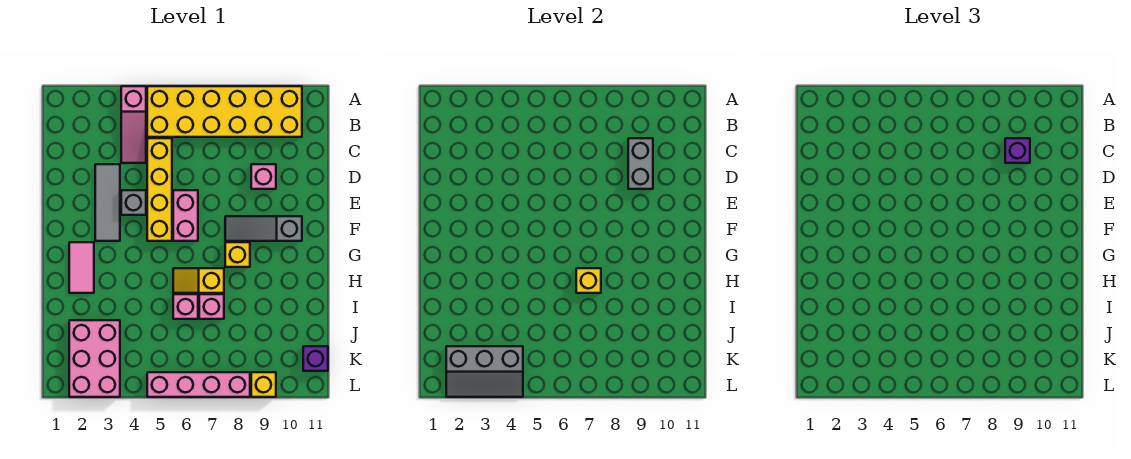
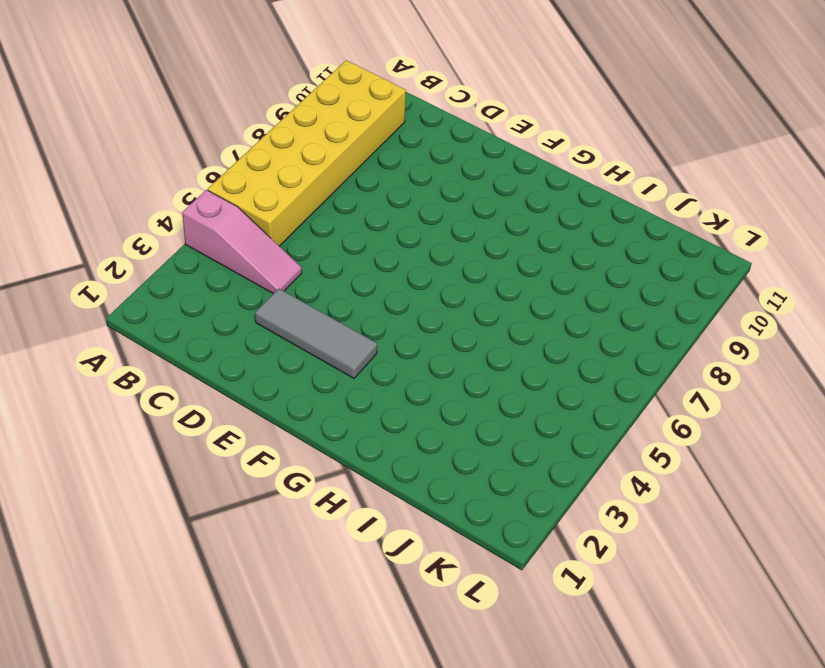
none -> yellow 1x4 brick [147,138,172,241]
none -> pink 1x1 brick [251,164,276,189]
none -> grey 1x1 brick [121,190,146,215]

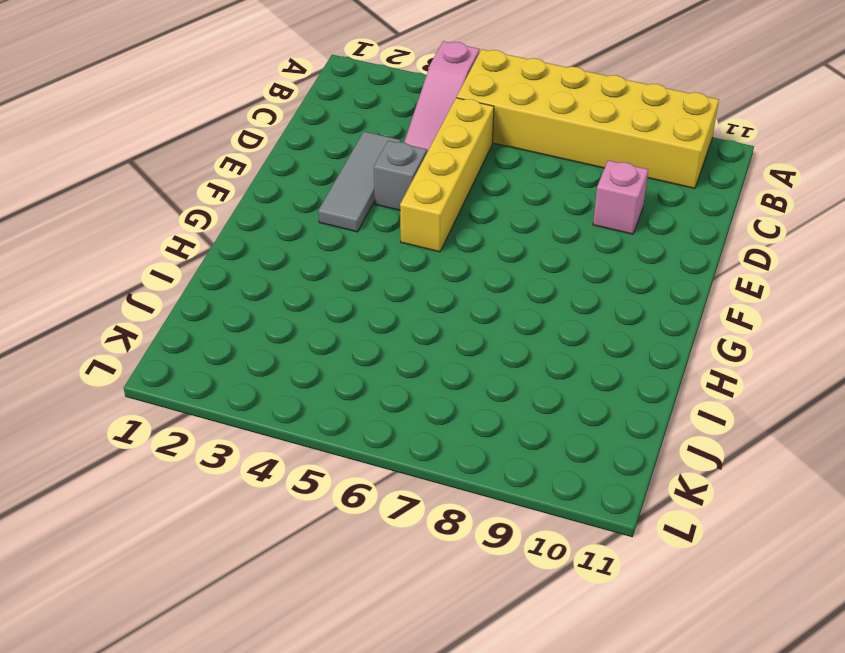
none -> pink 1x2 brick [173,190,198,241]
none -> grey 1x3 slope [225,216,302,241]
none -> pink 1x2 tile [69,242,94,293]

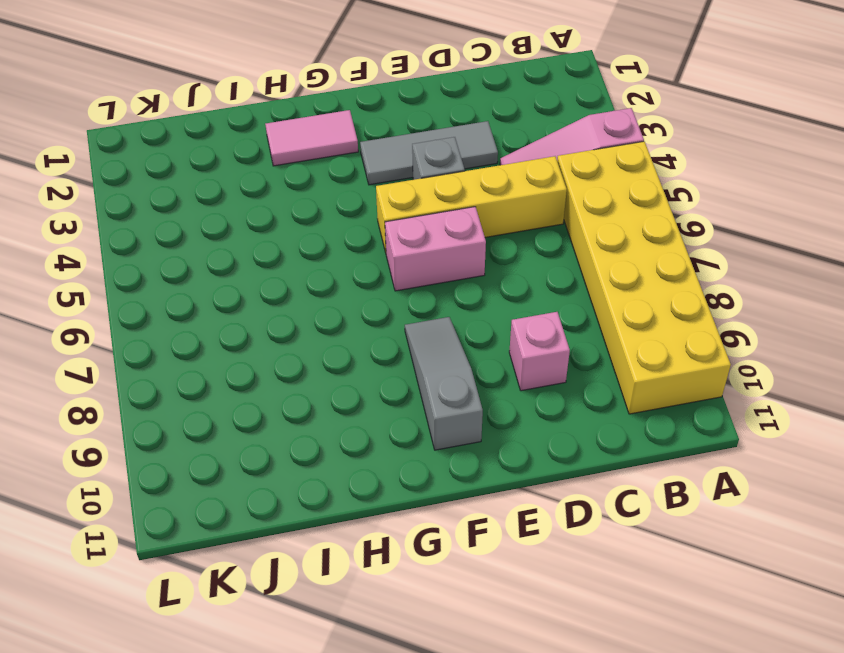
none -> yellow 1x1 brick [225,242,250,267]
none -> yellow 1x2 slope [173,268,224,293]
none -> pink 1x1 brick [173,294,198,319]

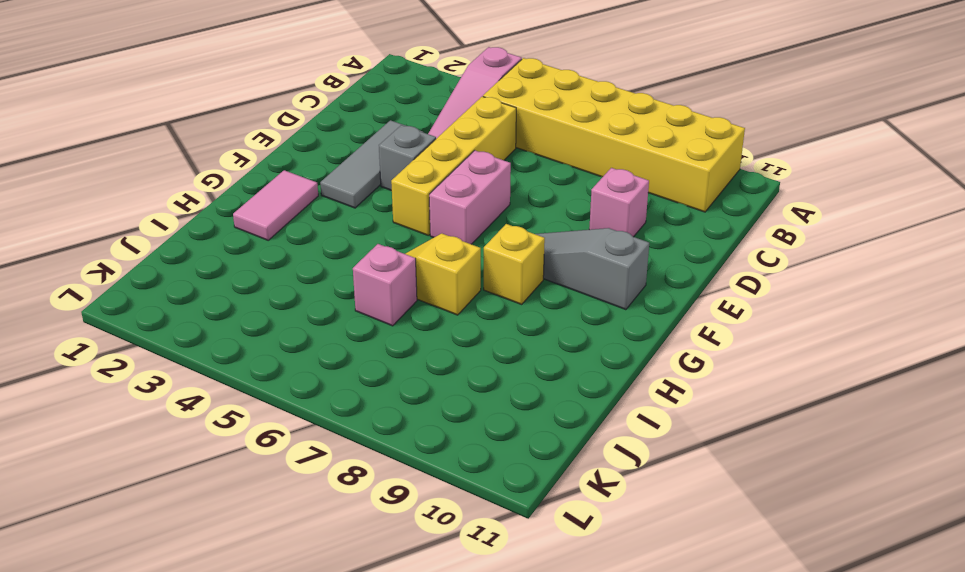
none -> pink 1x1 brick [199,294,224,319]
none -> pink 2x3 brick [69,320,120,397]
none -> purple 1x1 brick [303,346,328,371]

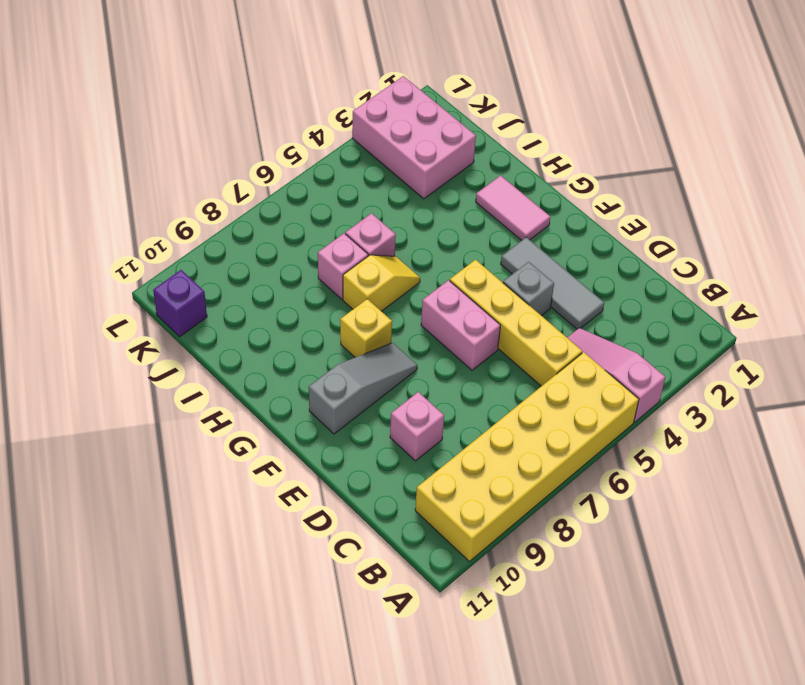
none -> pink 1x4 brick [147,372,250,397]
none -> yellow 1x1 brick [251,372,276,397]
none -> grey 1x2 brick [628,138,653,189]

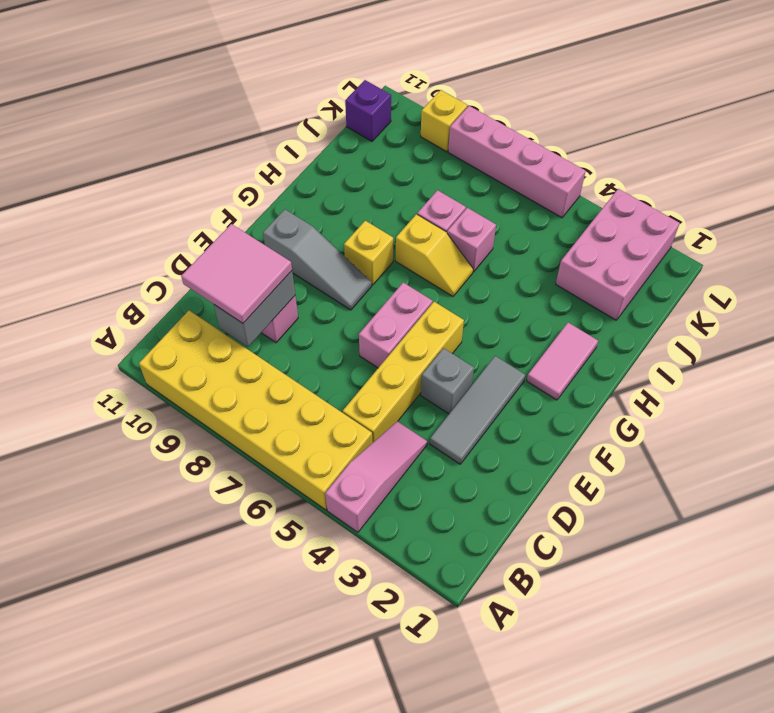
pink 2x2 tile [181,224,292,323] -> purple 1x1 brick [1005,138,1030,163]
none -> yellow 1x1 brick [576,268,601,293]
none -> grey 2x3 slope [446,346,523,397]

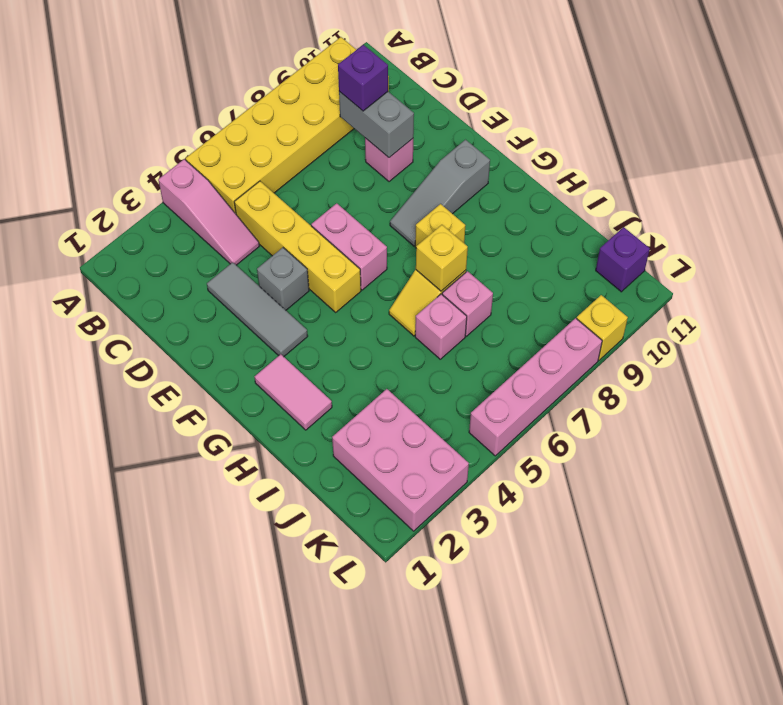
none -> grey 2x3 slope [446,346,523,397]

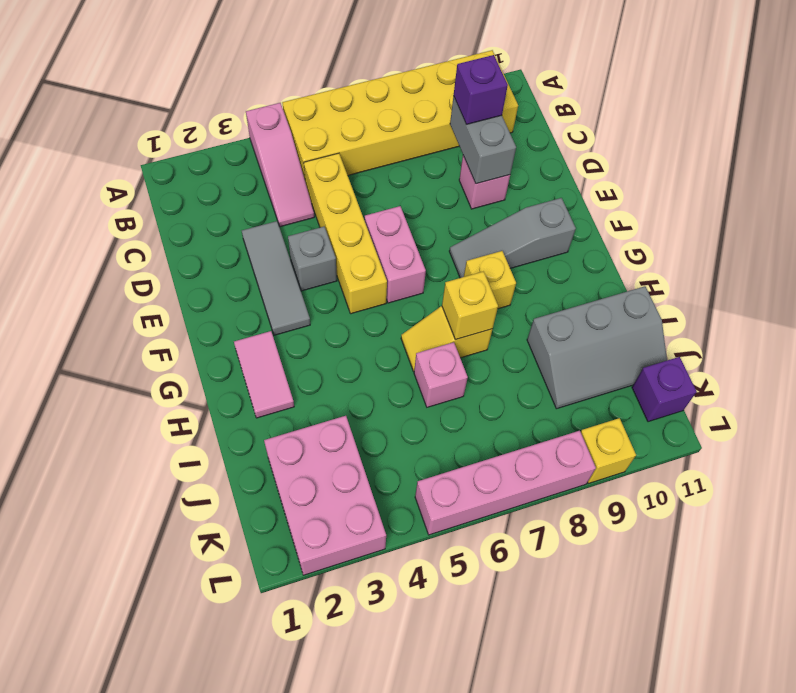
grey 2x3 slope [527,286,667,409] -> grey 2x3 slope moved to [446,346,523,397]
none -> pink 1x1 brick [199,294,224,319]

